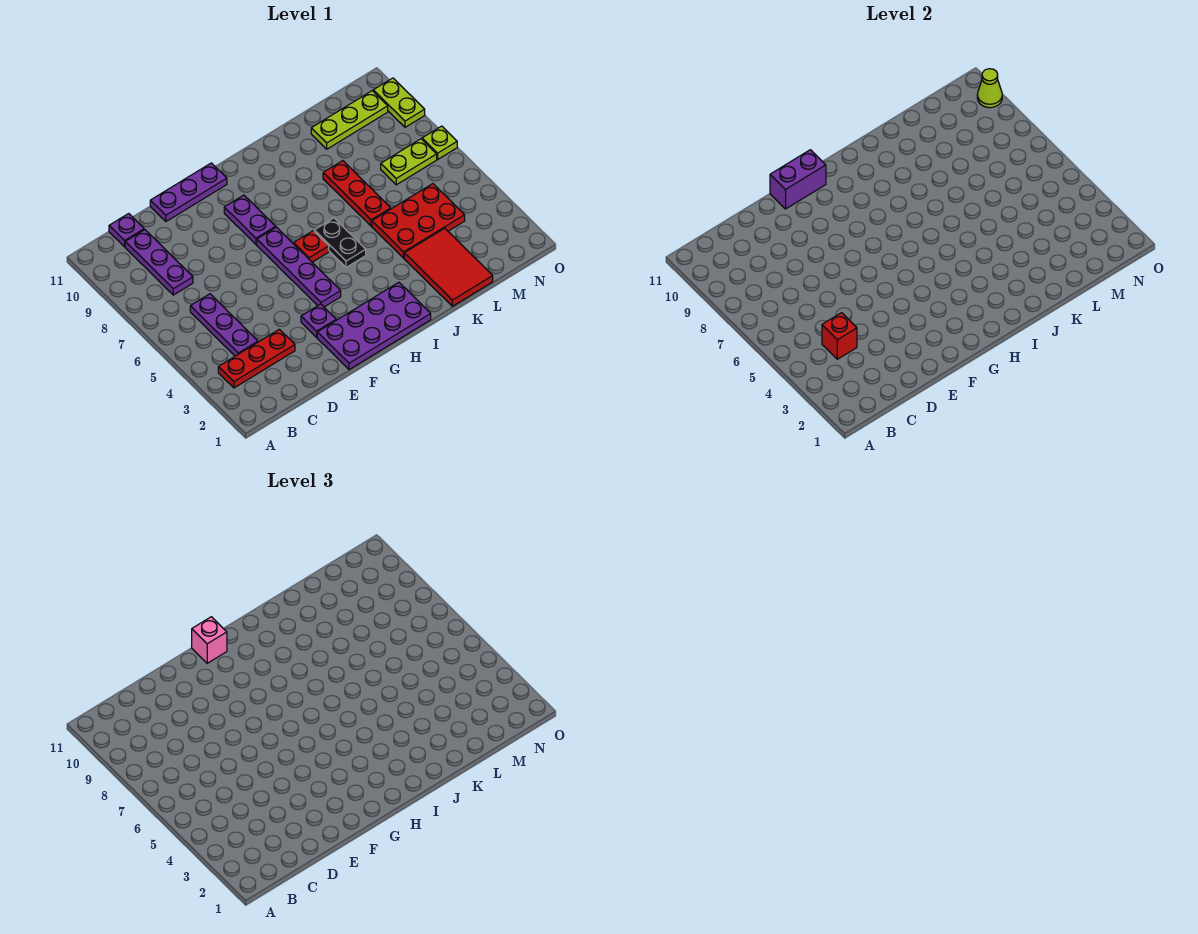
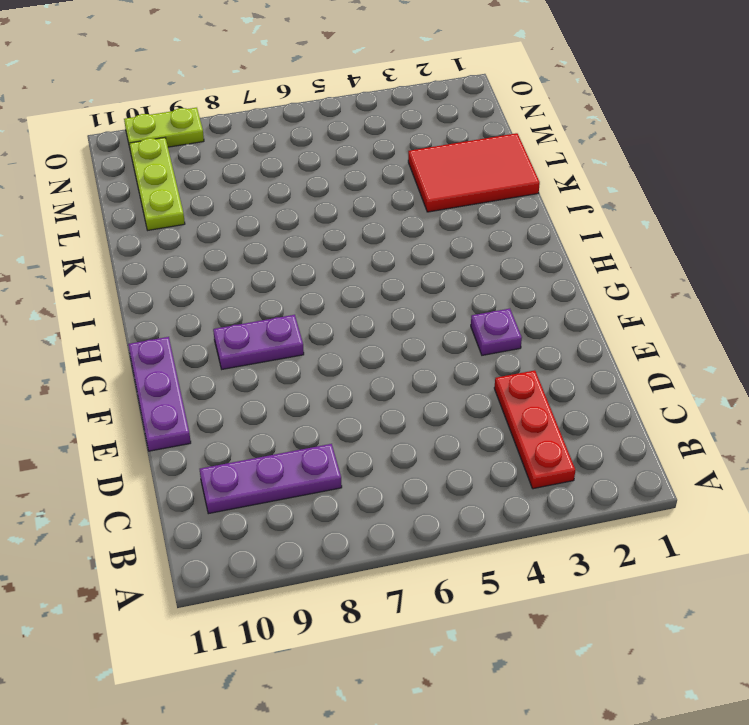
none -> purple 1x3 plate [190,294,258,356]
none -> purple 1x1 plate [109,214,144,247]
none -> purple 2x4 plate [317,282,431,370]

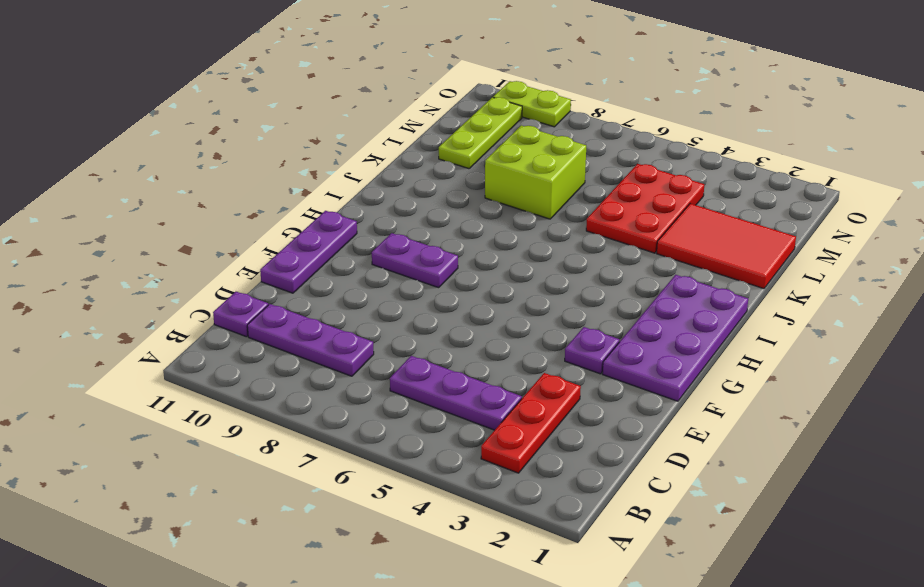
lime 2x2 brick [485,125,586,219] -> red 1x3 plate [323,161,391,226]
none -> purple 1x4 plate [257,227,341,307]
none -> red 1x1 plate [294,231,329,262]
none -> black 1x2 plate [314,218,366,267]

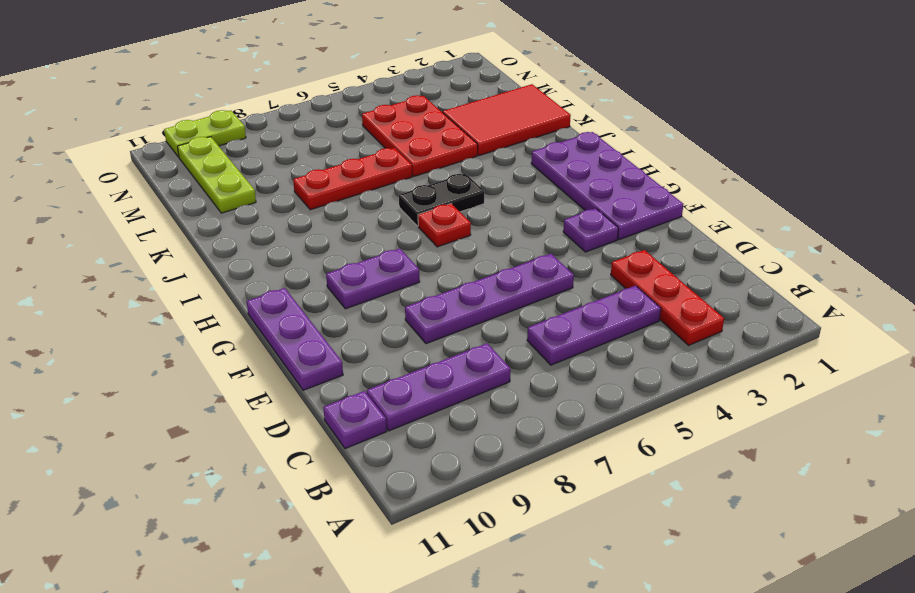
purple 1x4 plate [405,254,574,344] -> purple 1x4 plate moved to [257,227,341,307]
none -> lime 1x2 plate [381,139,437,185]
none -> lime 1x1 plate [422,126,457,159]
none -> red 1x1 brick [822,313,857,359]

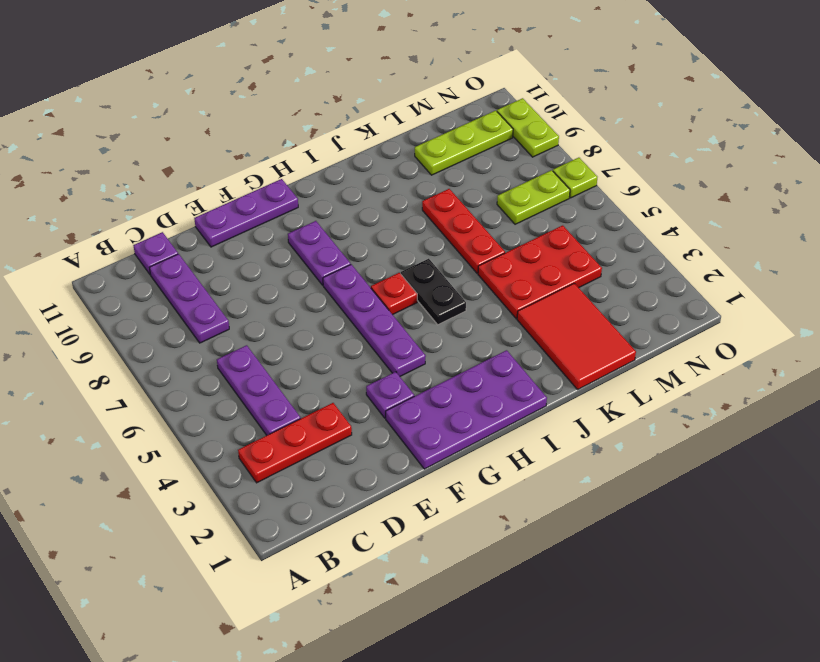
none -> red 1x1 brick [822,313,857,359]
none -> purple 1x2 brick [770,150,826,209]
none -> lime 1x1 cone [977,69,1002,108]

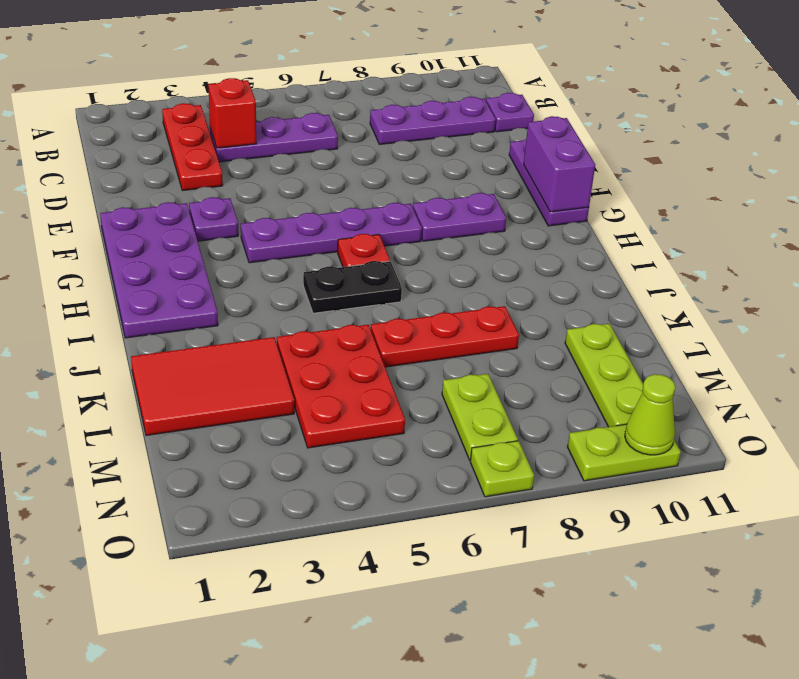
none -> pink 1x1 brick [192,617,227,663]

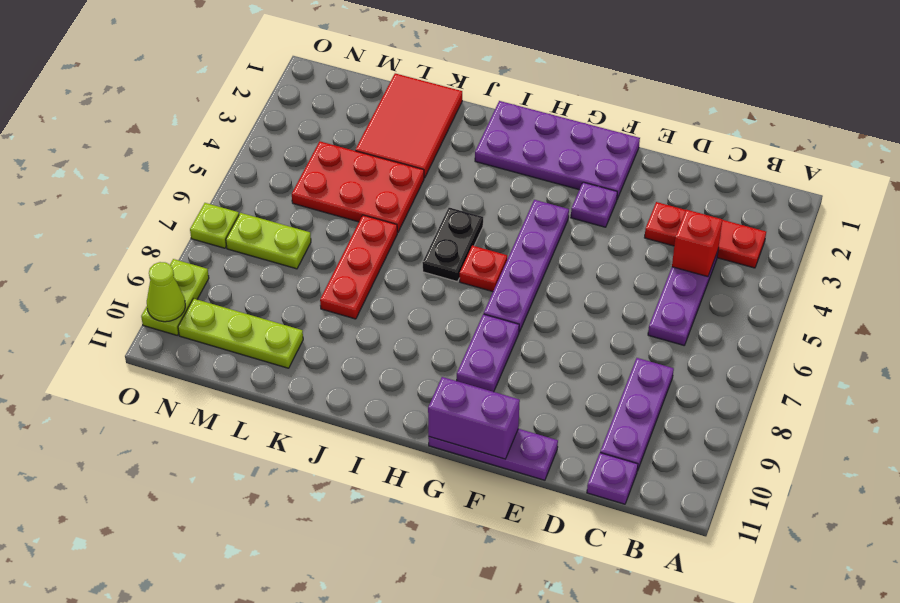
none -> pink 1x1 brick [192,617,227,663]

